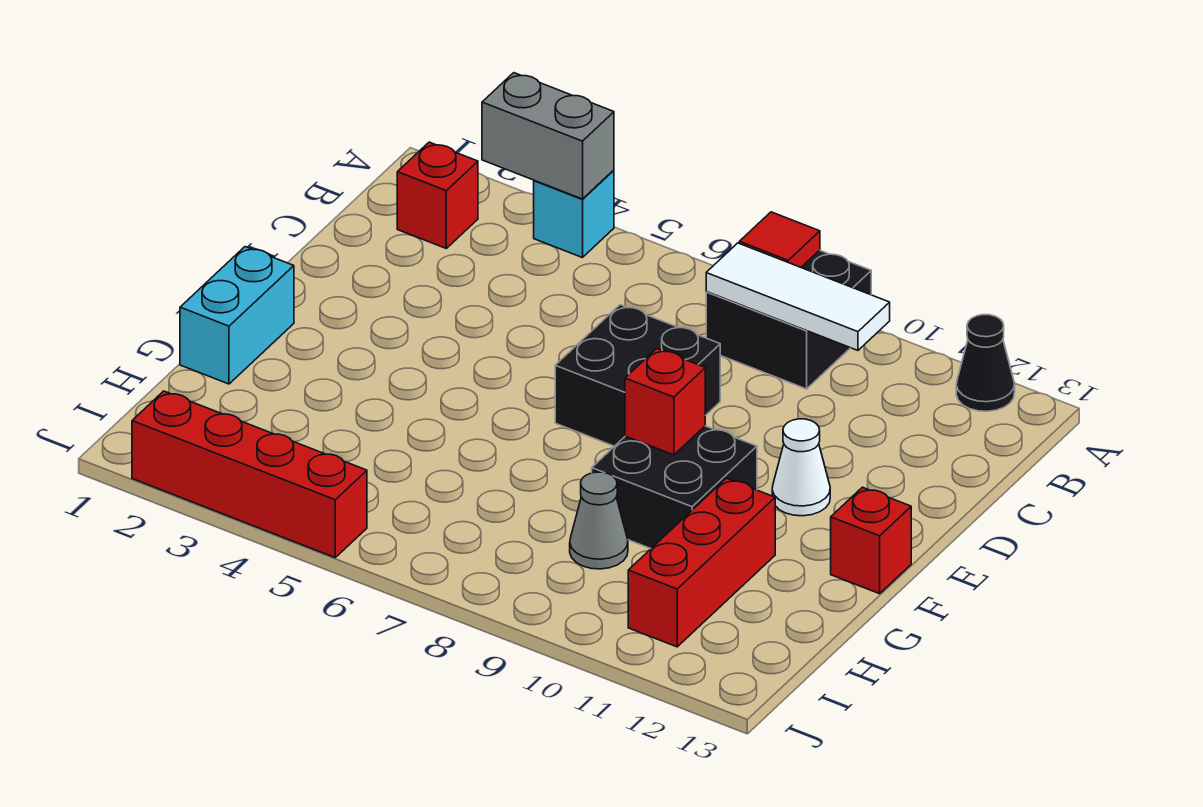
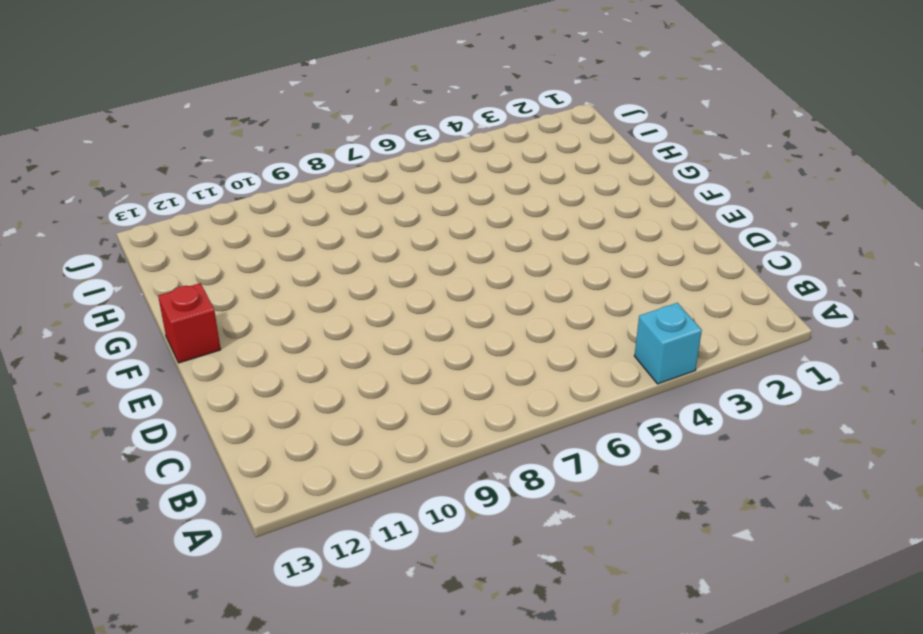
none -> black 2x2 brick [706,250,871,389]
none -> black 1x1 cone [956,315,1015,411]
none -> red 1x1 brick [397,142,478,248]

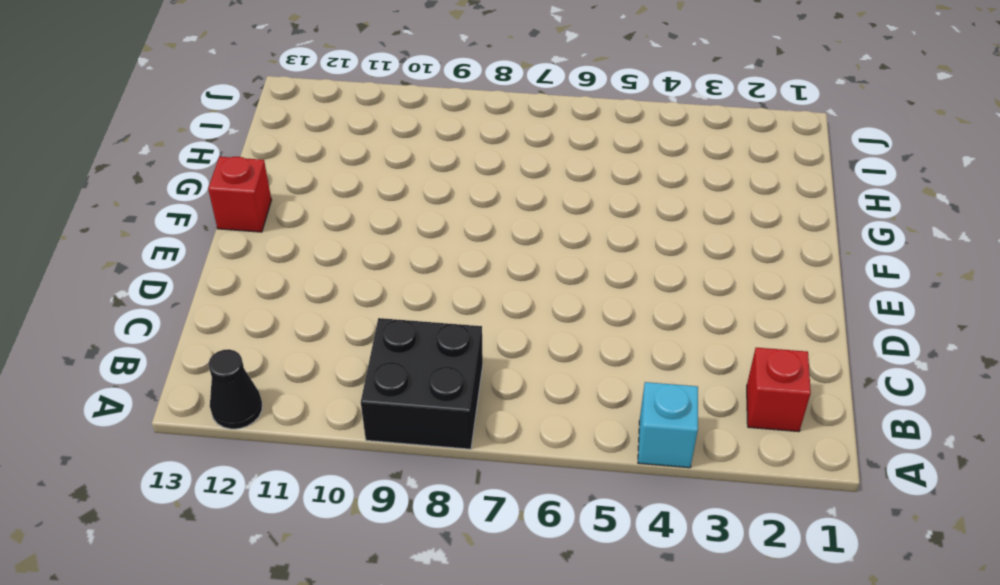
none -> black 2x2 brick [555,305,720,446]
none -> white 1x1 cone [772,419,830,516]
none -> cyan 1x2 brick [180,247,294,384]

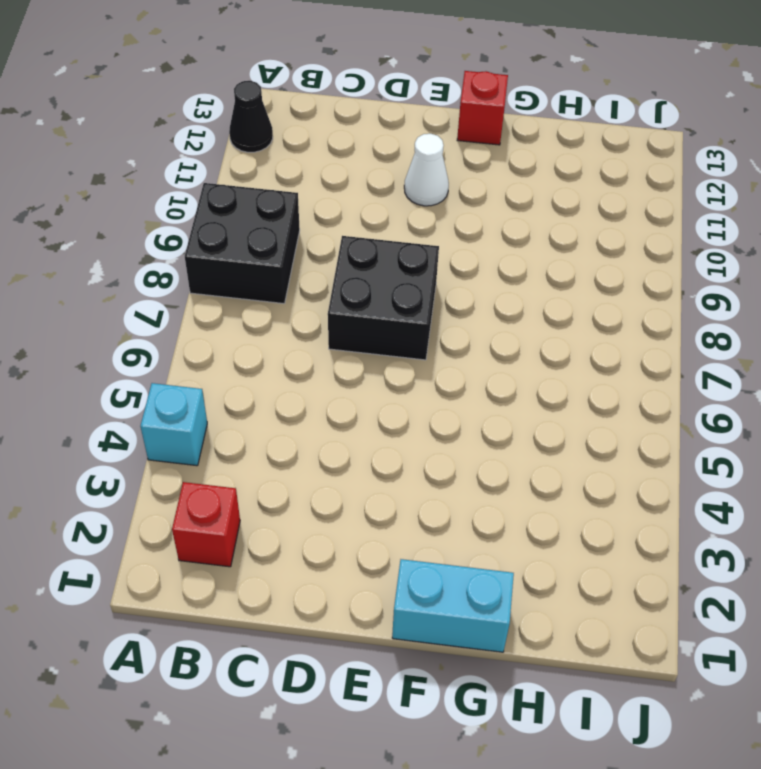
none -> black 2x2 brick [592,426,757,549]
none -> red 1x3 brick [628,478,775,647]
none -> grey 1x1 cone [570,472,628,569]

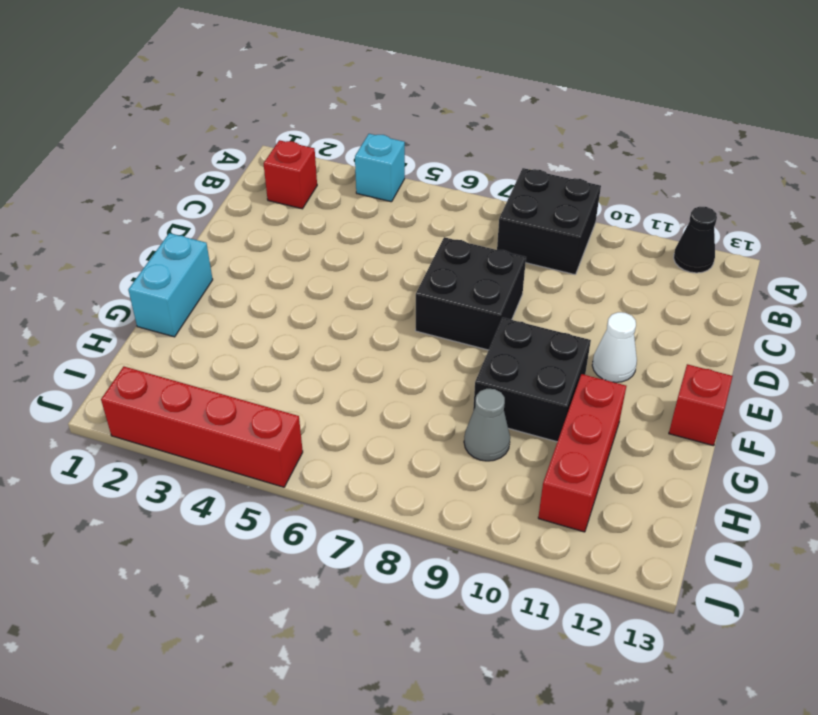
none -> grey 1x2 brick [482,73,614,199]
none -> red 1x1 tile [739,212,820,267]
none -> white 1x3 tile [706,243,890,350]

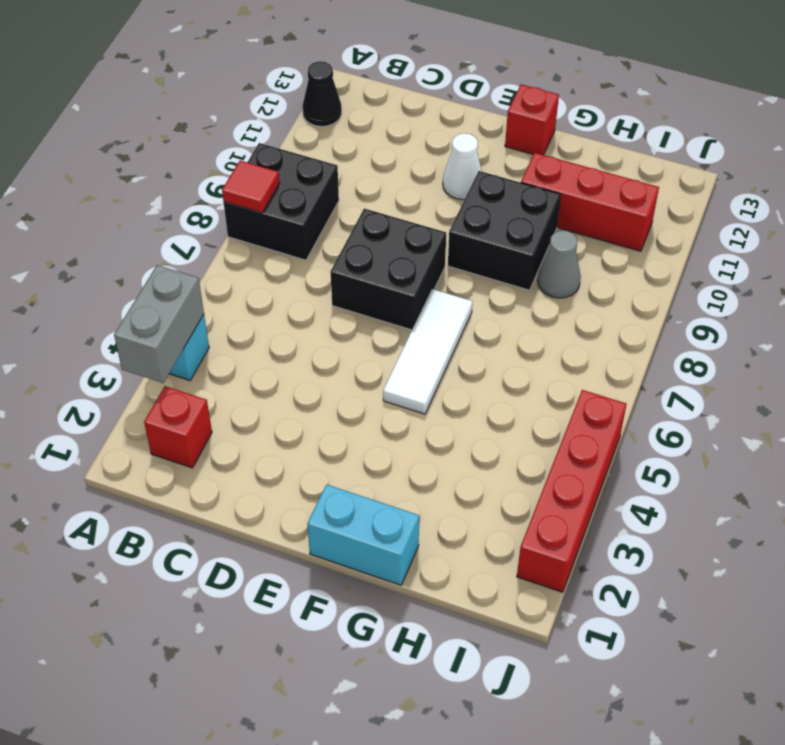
white 1x3 tile [383,289,473,414] -> white 1x3 tile moved to [706,243,890,350]
none -> red 1x1 brick [625,349,705,455]

